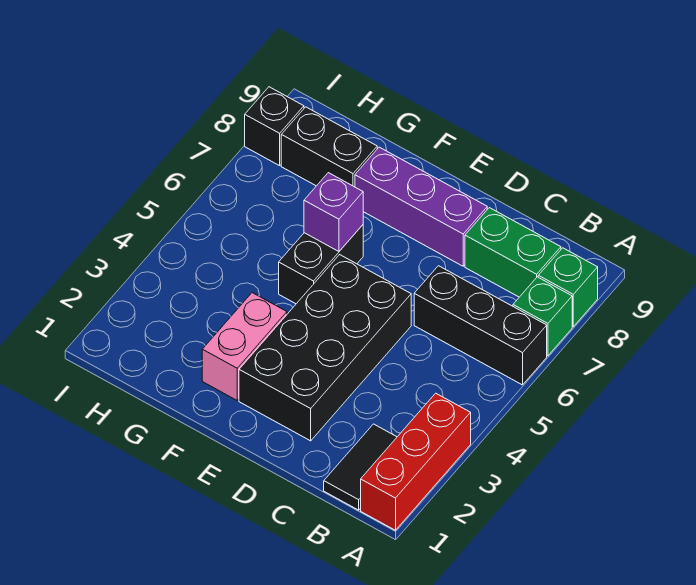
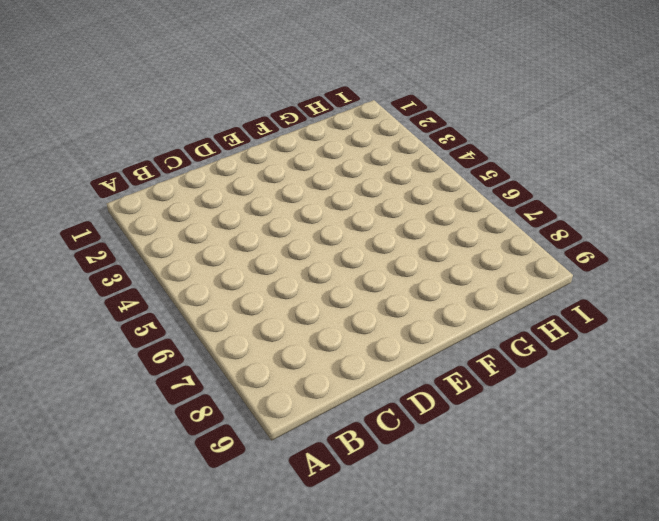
none -> red 1x3 brick [361,393,471,530]
none -> black 1x3 brick [414,266,547,385]
none -> green 1x1 brick [513,277,572,356]

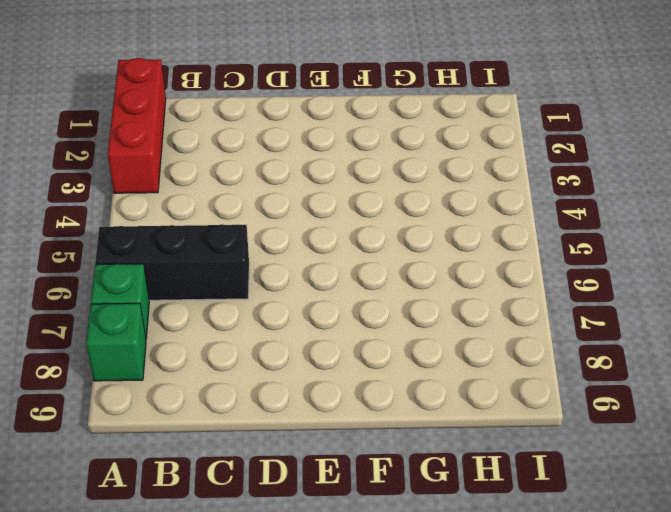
none -> black 1x2 tile [324,424,397,510]
none -> green 1x2 brick [465,208,561,297]
none -> black 2x4 brick [239,255,411,441]

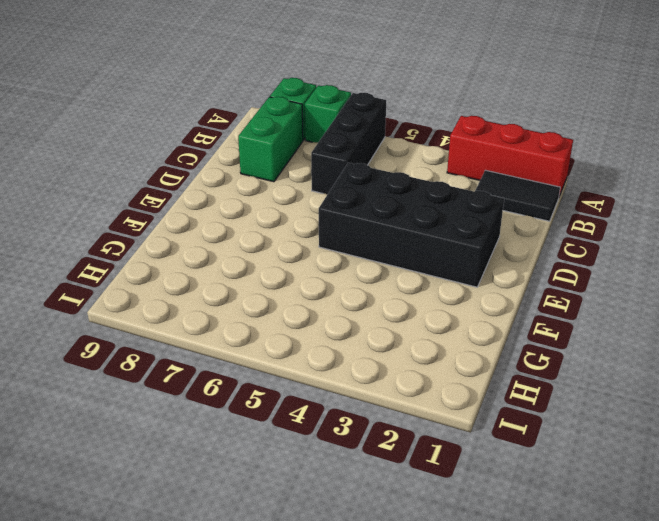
none -> purple 1x3 brick [355,147,487,266]
none -> pink 1x2 brick [202,293,287,400]
none -> black 1x2 brick [279,225,363,304]

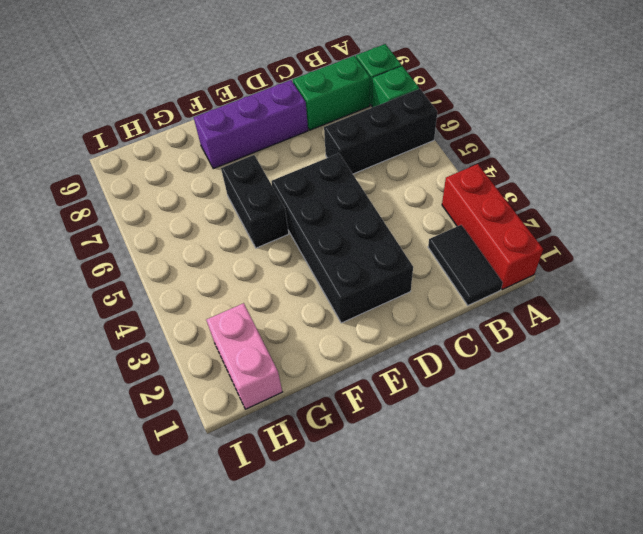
pink 1x2 brick [206,303,282,409] -> pink 1x2 brick moved to [202,293,287,400]
none -> black 1x2 brick [281,107,377,187]
none -> black 1x1 brick [245,87,304,166]
none -> purple 1x1 brick [304,173,363,251]

